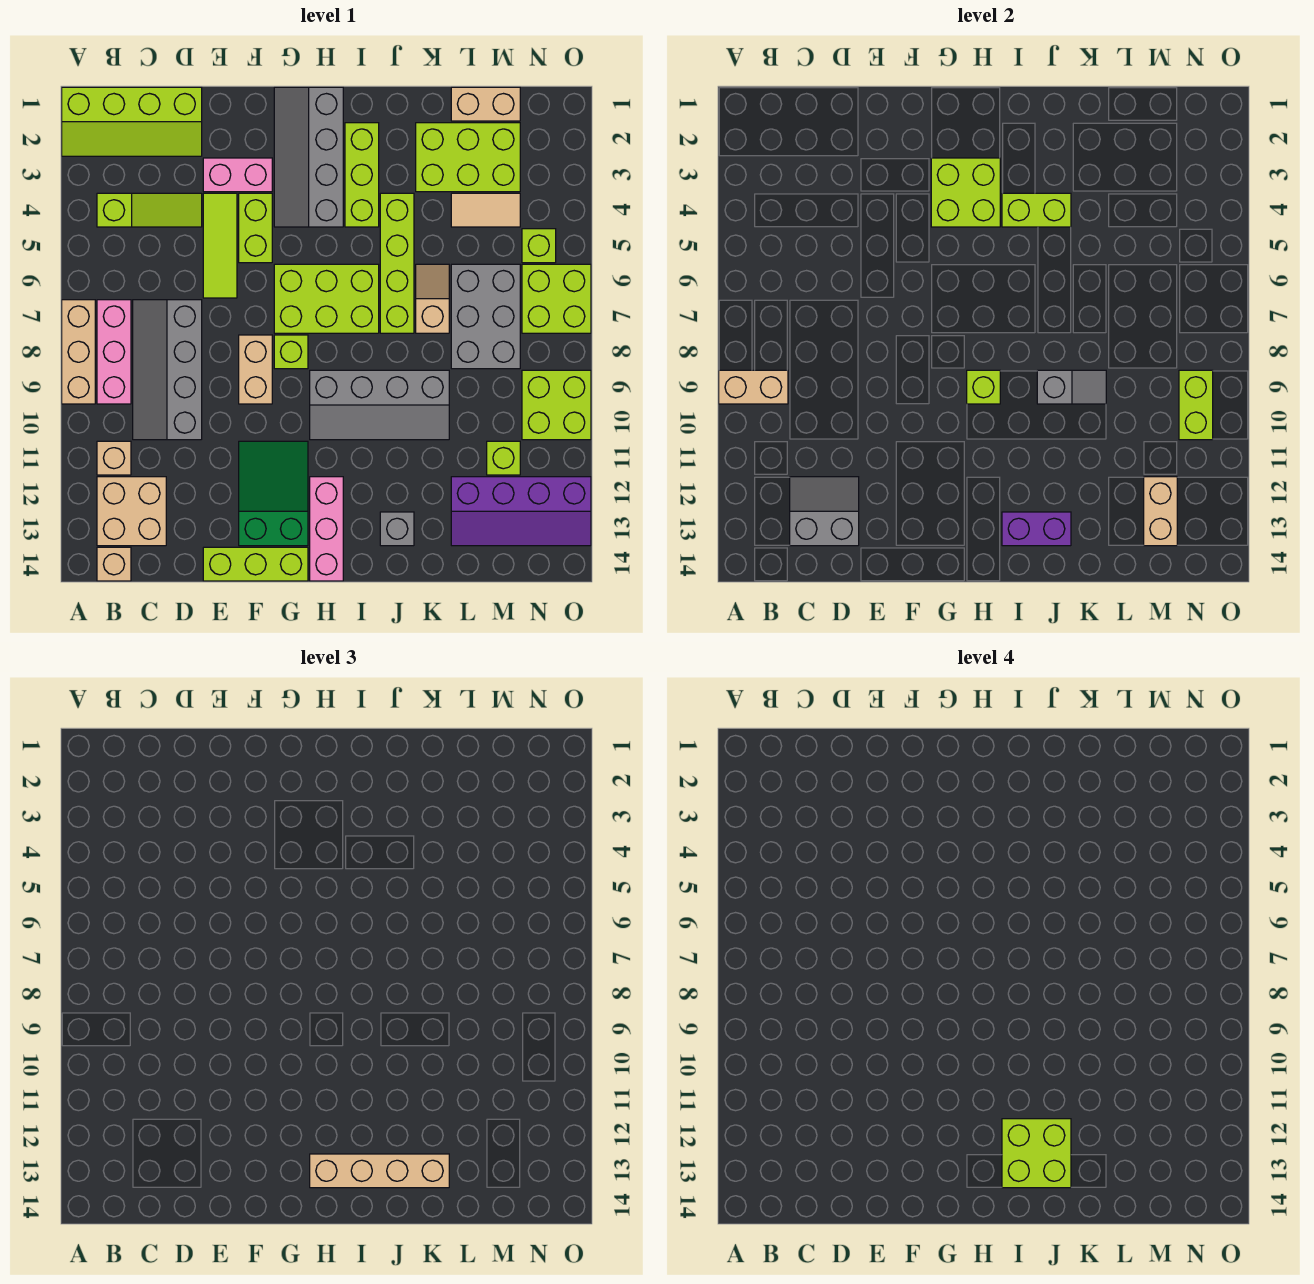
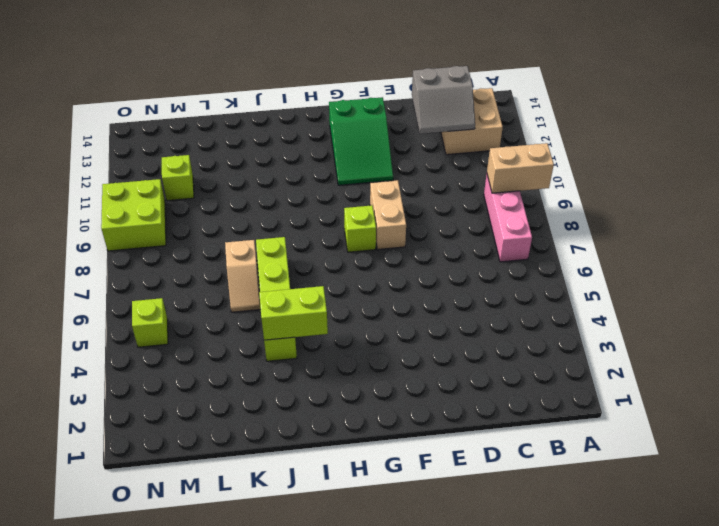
none -> lime 2x4 slope [62,87,202,156]
none -> tan 1x3 brick [62,300,95,404]
none -> lime 1x3 slope [97,193,202,227]
none -> tan 1x1 brick [97,441,131,475]

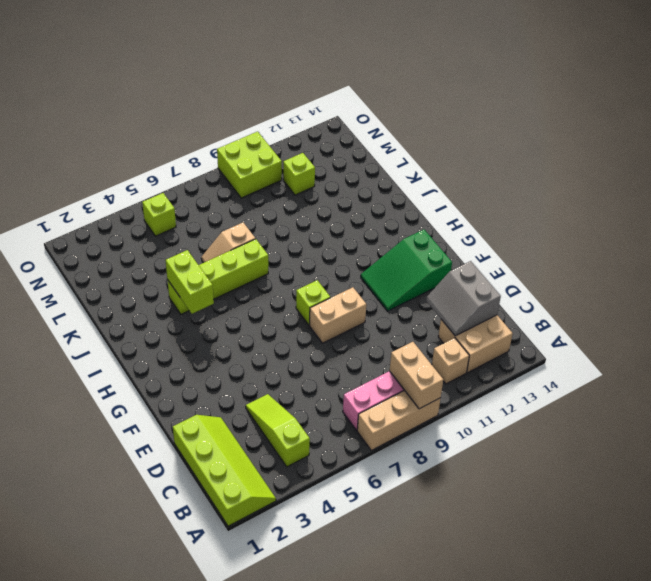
none -> tan 1x1 brick [97,547,131,581]
none -> grey 2x4 slope [133,300,202,440]
none -> pink 1x2 brick [203,158,272,192]
none -> lime 1x3 tile [203,193,237,298]

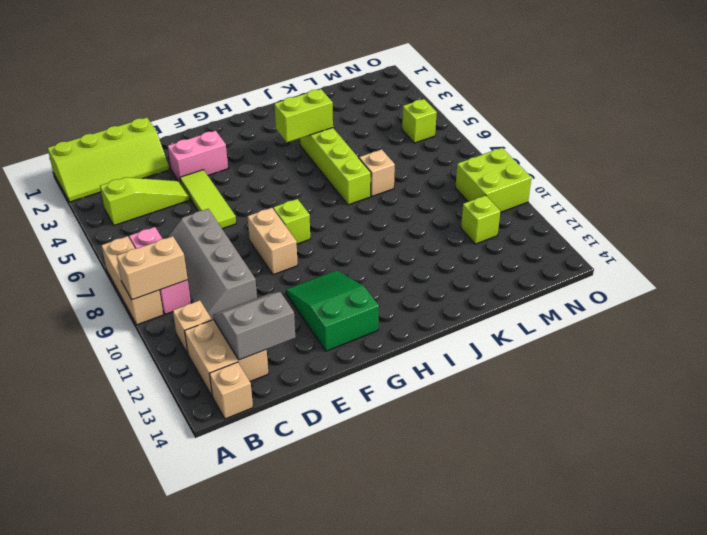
none -> lime 1x3 brick [203,547,308,581]
none -> lime 1x2 brick [239,193,272,263]
none -> grey 2x4 slope [274,87,343,227]
none -> lime 2x3 brick [274,264,379,333]

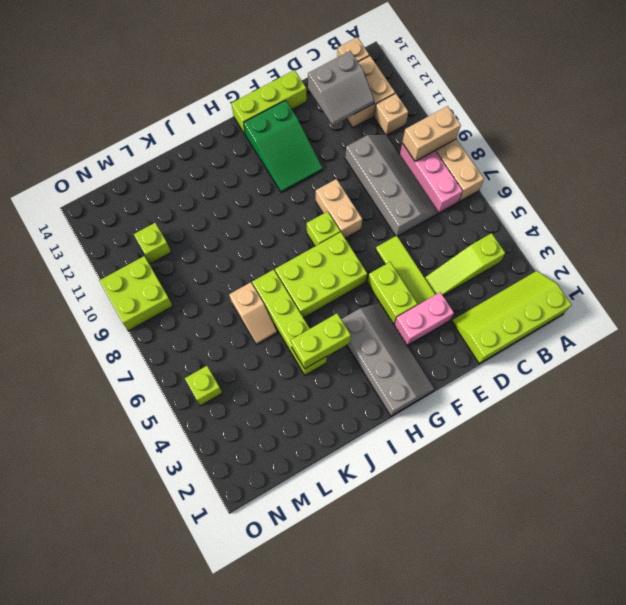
none -> grey 2x4 slope [310,370,449,440]
none -> pink 1x3 brick [310,477,343,581]
none -> lime 1x3 brick [345,123,379,227]
none -> grey 1x1 brick [380,512,414,546]

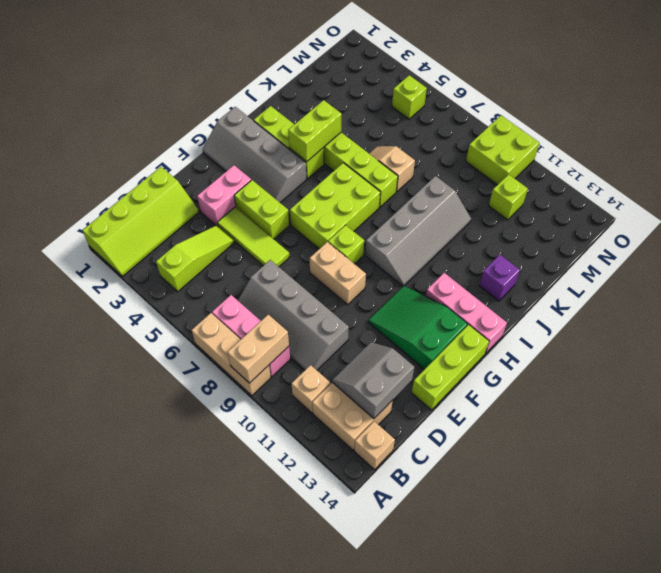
purple 1x1 brick [479,255,520,301] -> grey 1x1 brick [380,512,414,546]
none -> lime 2x3 brick [416,123,520,192]
none -> tan 1x2 brick [451,87,520,121]
none -> tan 1x2 tile [451,193,520,227]
none -> grey 2x3 brick [451,264,520,369]

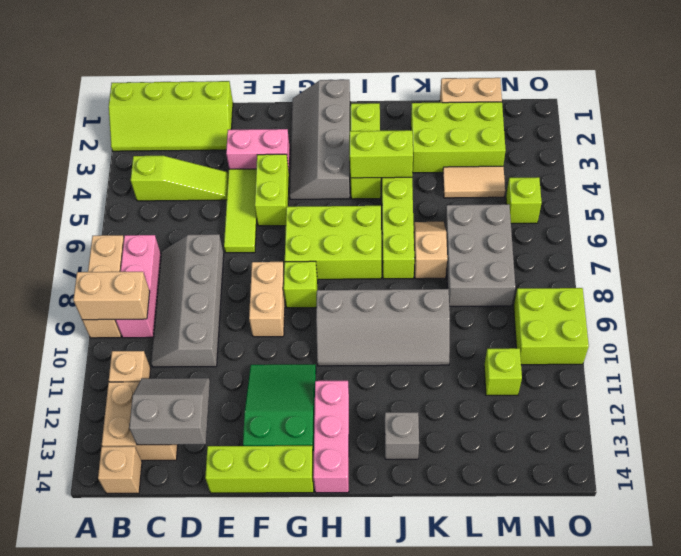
none -> purple 2x4 slope [451,477,591,546]
none -> lime 2x2 brick [522,264,591,333]
none -> lime 2x2 brick [931,158,1000,227]
none -> lime 1x1 brick [967,370,1000,404]

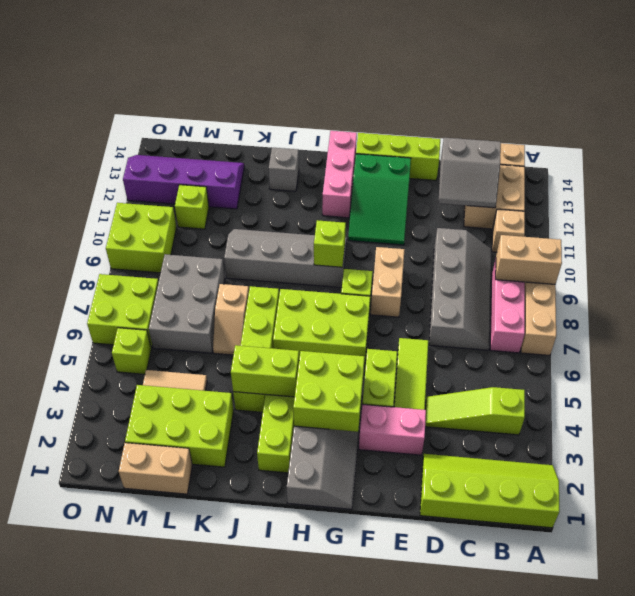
none -> purple 1x2 brick [1002,512,1071,546]
none -> grey 1x2 slope [1037,370,1106,404]
none -> tan 1x2 brick [1144,477,1177,546]
none -> lime 1x2 brick [1179,370,1213,440]

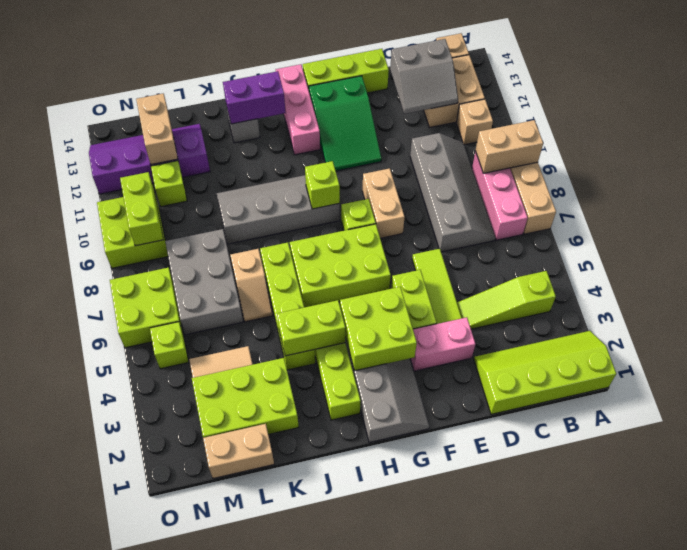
none -> grey 1x2 slope [1037,370,1106,404]
none -> tan 1x4 brick [310,1154,449,1188]
none -> lime 2x2 brick [1002,1119,1071,1188]

